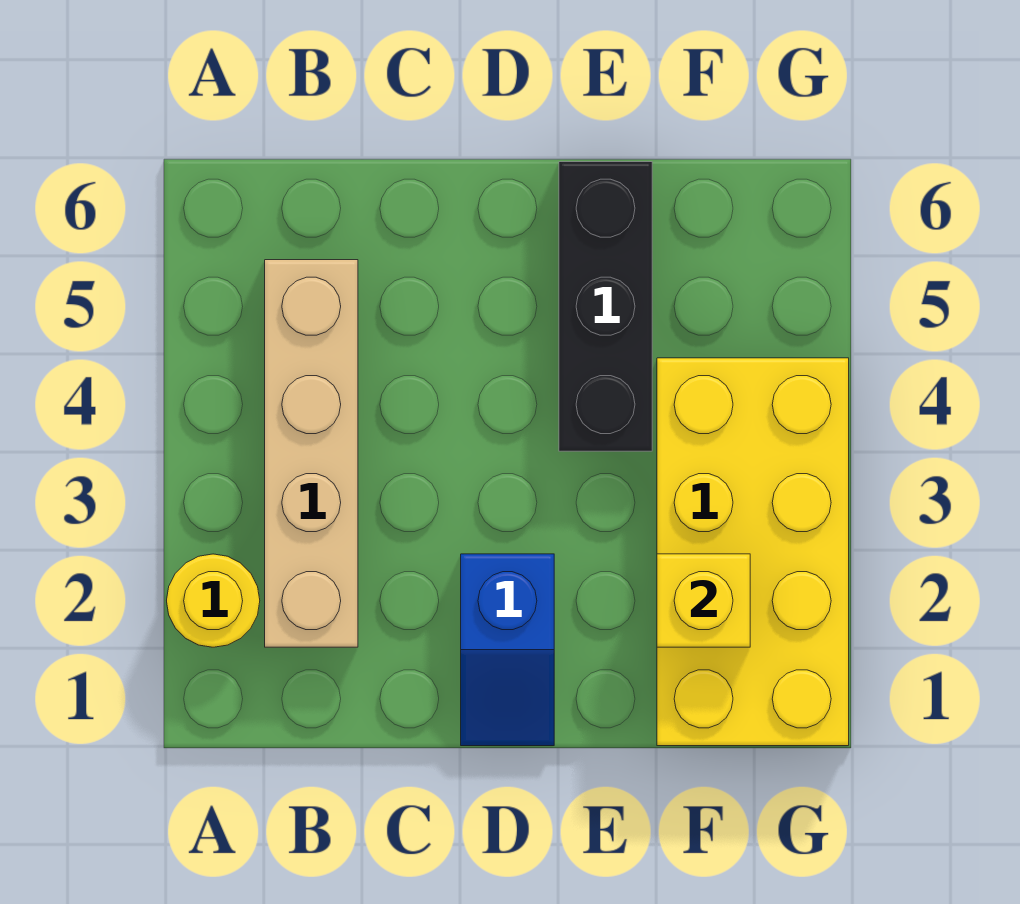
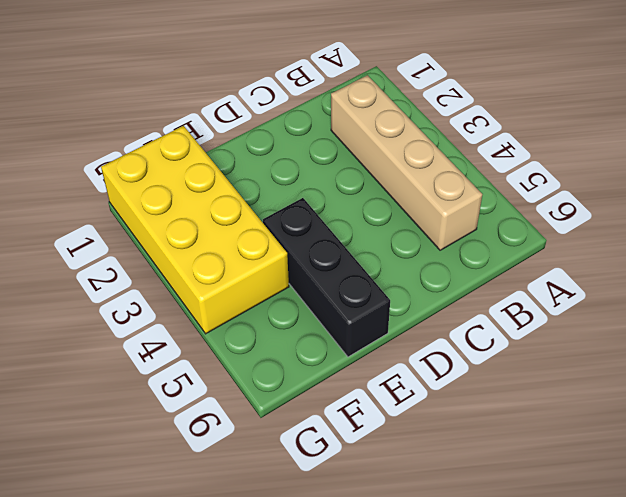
none -> yellow 1x1 round brick [167,554,260,647]
none -> blue 1x2 slope [461,554,554,746]

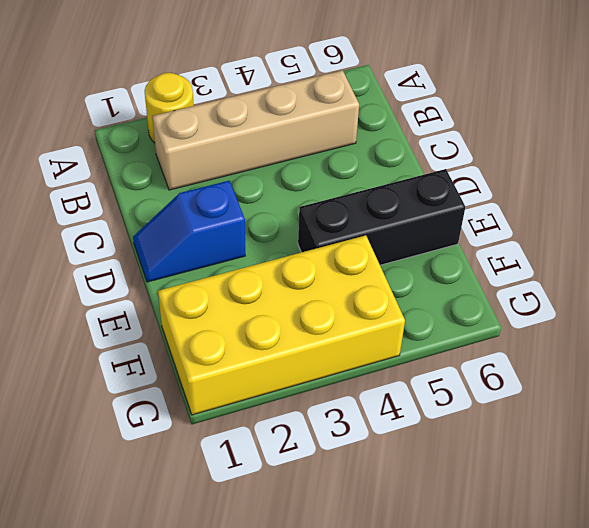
none -> yellow 1x1 brick [657,554,750,647]

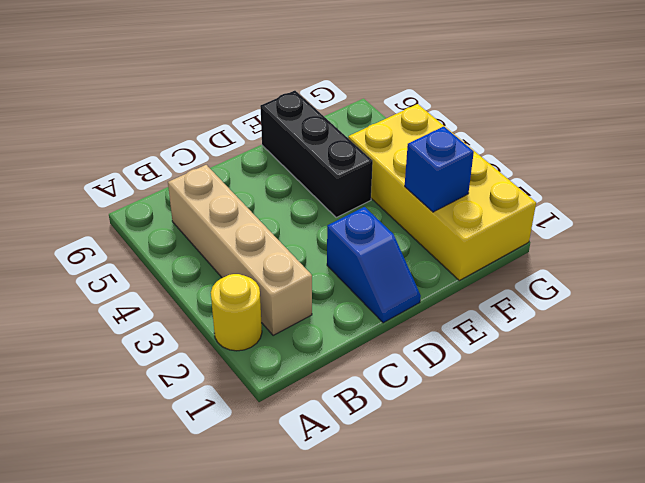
blue 1x1 brick [405,126,474,212] -> yellow 1x1 brick [657,554,750,647]

